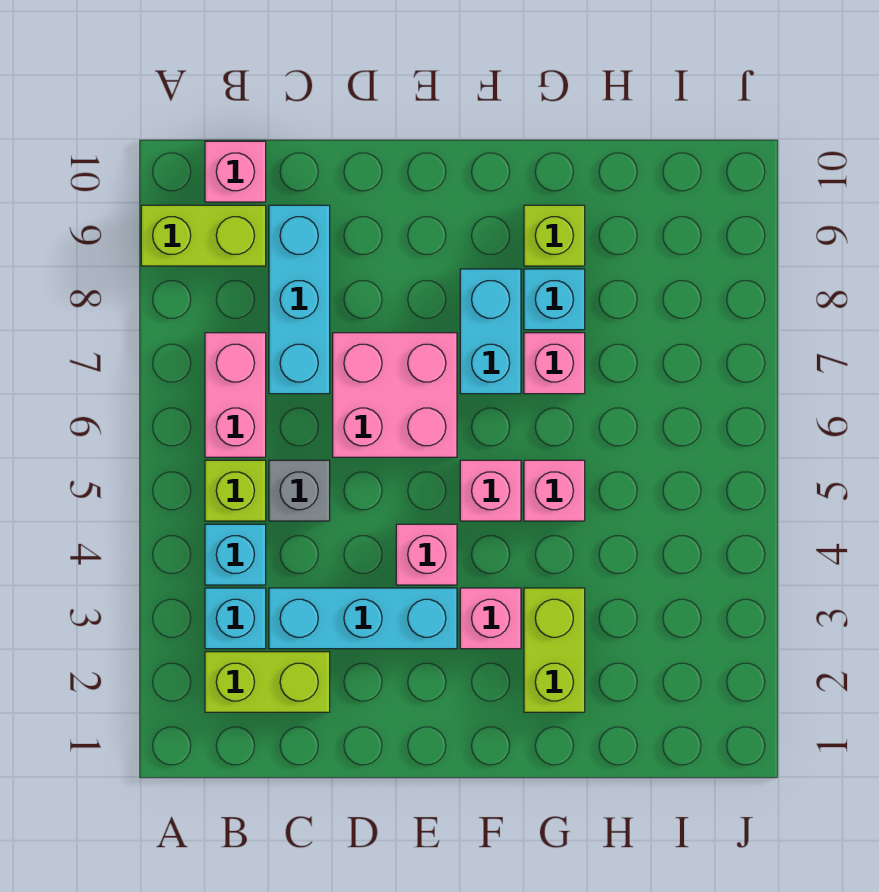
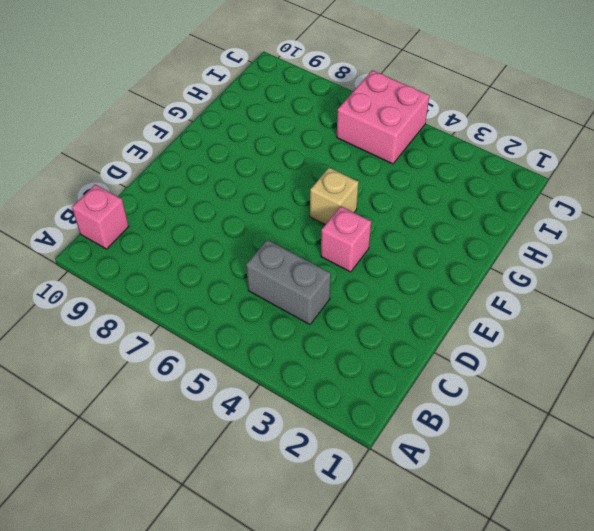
grey 1x2 brick [246,240,331,325] -> grey 1x1 brick [269,460,330,521]
tan 1x1 brick [310,168,359,225] -> pink 1x1 brick [460,460,521,521]
pink 2x2 brick [337,70,429,164] -> pink 2x2 brick moved to [333,333,457,457]
none -> lime 1x2 brick [141,205,266,266]
none -> lime 1x2 brick [205,652,330,712]
none -> cyan 1x1 brick [205,588,266,649]

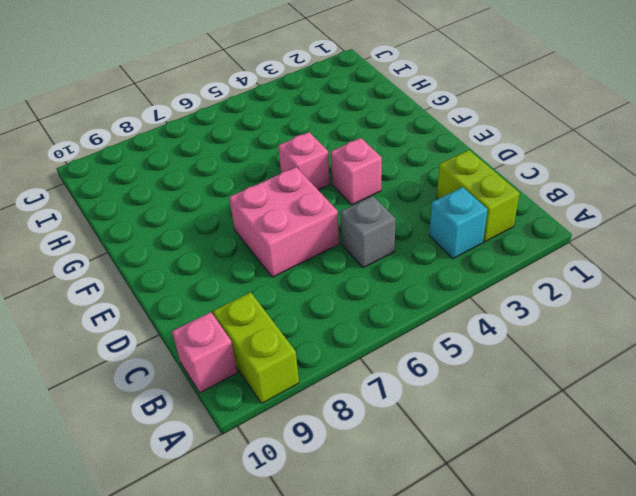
none -> cyan 1x1 brick [205,524,266,585]
none -> lime 1x1 brick [205,460,266,521]
none -> pink 1x2 brick [205,333,266,457]

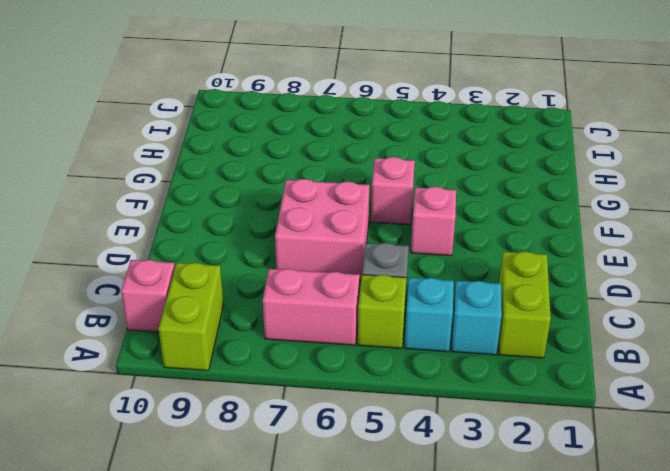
none -> cyan 1x3 brick [269,588,457,649]
none -> cyan 1x3 brick [269,205,330,394]
none -> pink 1x1 brick [460,588,521,649]

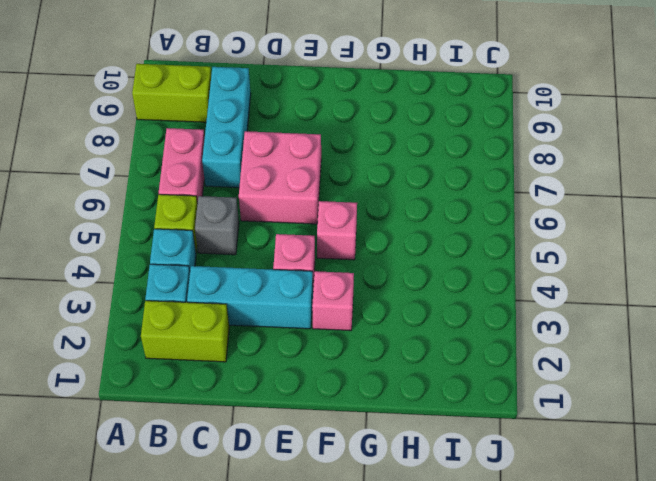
none -> pink 1x1 brick [205,141,266,202]
none -> cyan 1x2 brick [460,269,521,394]
none -> lime 1x2 brick [524,588,585,712]

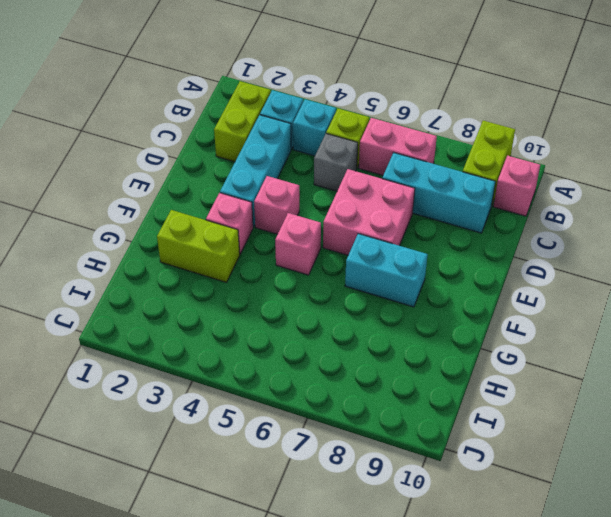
none -> pink 1x1 brick [524,460,585,521]
none -> pink 1x1 brick [524,333,585,394]
none -> cyan 1x1 brick [524,269,585,330]

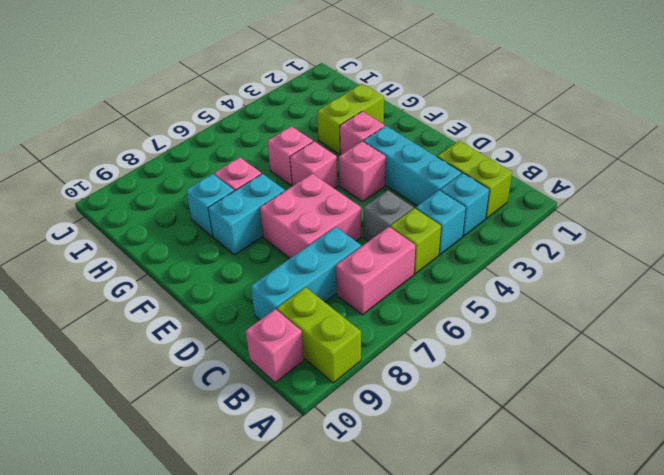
none -> lime 1x1 brick [524,205,585,266]

